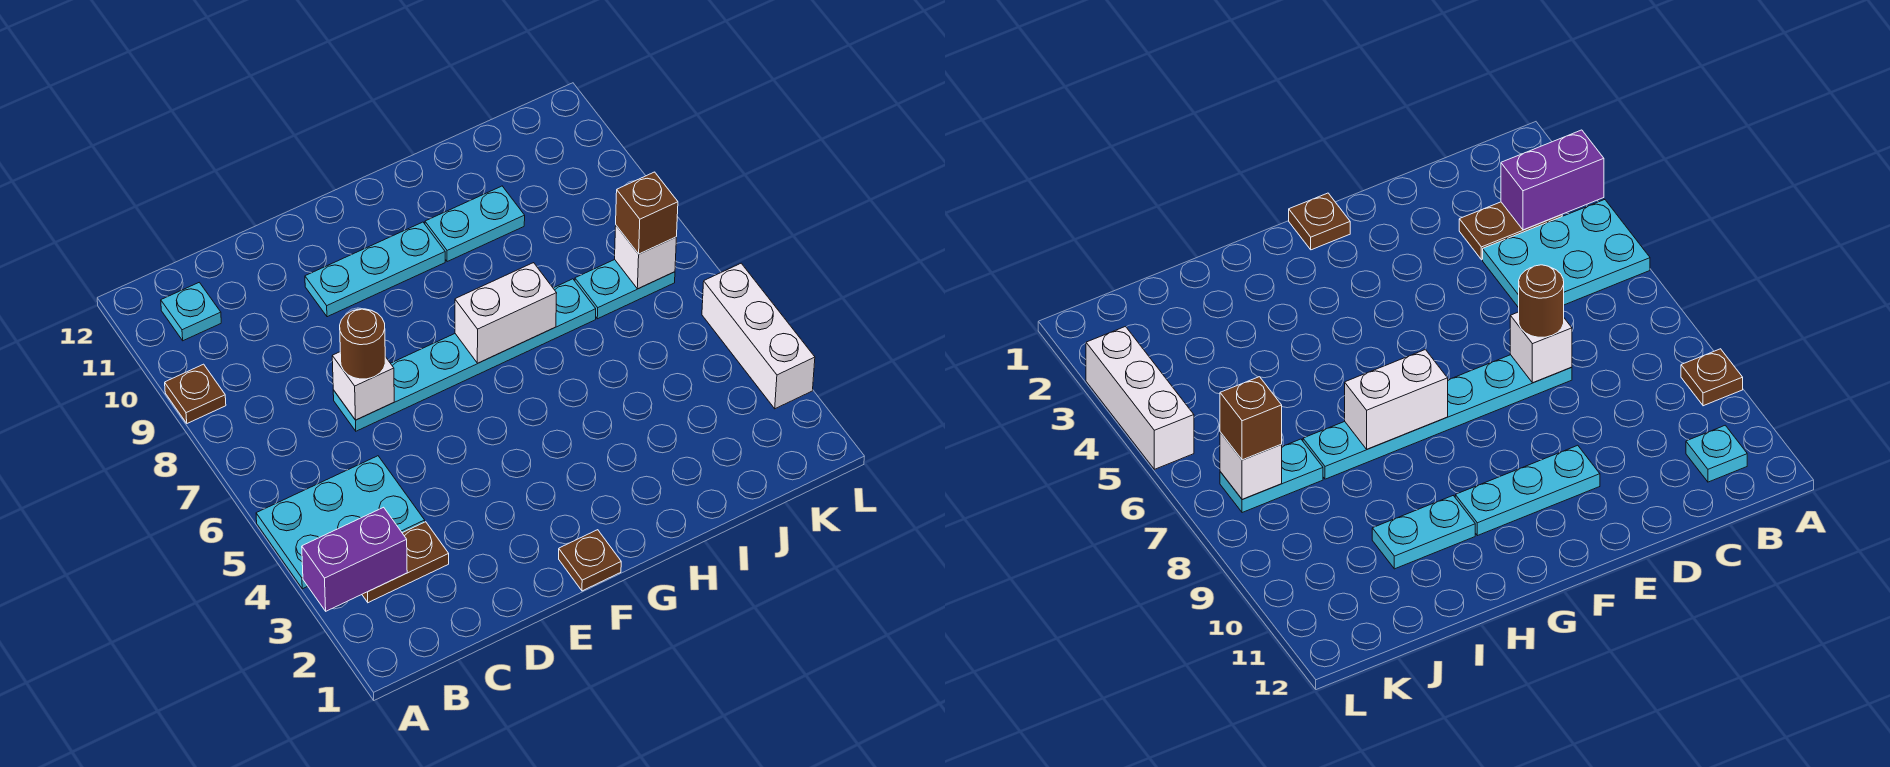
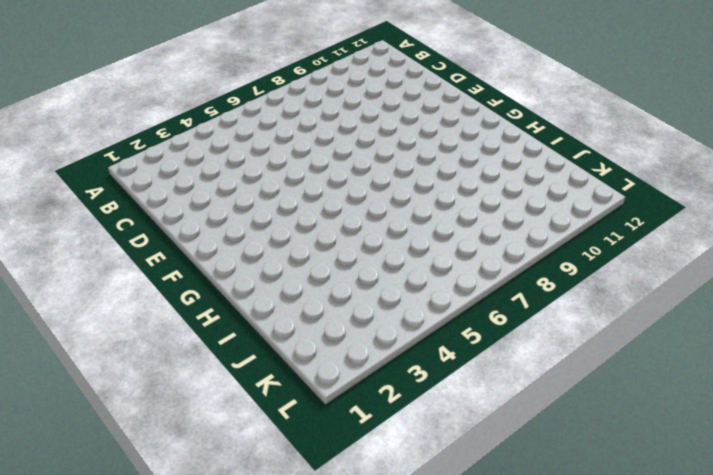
none -> cyan 2x3 plate [256,456,425,589]
none -> brown 1x1 plate [165,364,226,423]
none -> brown 1x2 plate [362,522,449,603]

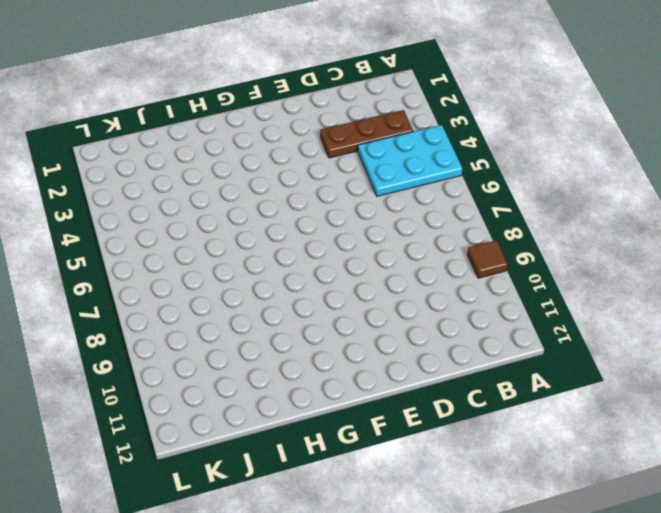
brown 1x1 tile [467,240,508,278] -> brown 1x1 plate [165,364,226,423]
brown 1x3 plate [320,110,413,158] -> brown 1x2 plate [362,522,449,603]
none -> cyan 1x1 plate [161,282,221,341]
none -> cyan 1x6 plate [333,279,596,431]
none -> cyan 1x3 plate [305,222,445,317]

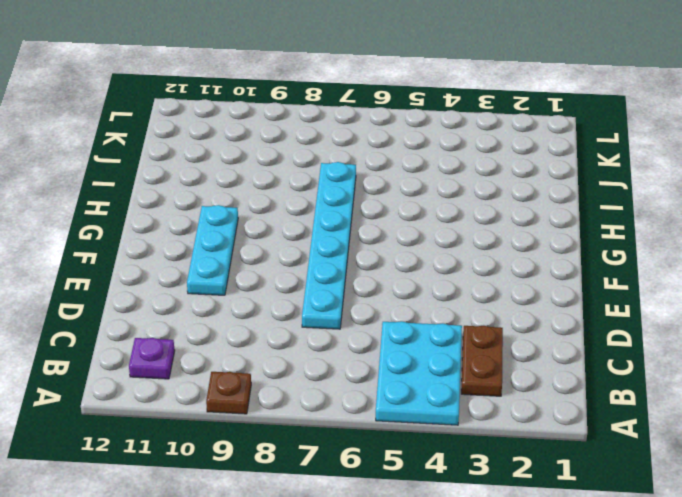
purple 1x1 plate [129,338,175,379] -> cyan 1x1 plate [161,282,221,341]
none -> brown 1x1 plate [559,530,621,591]
none -> cyan 1x2 plate [425,186,525,262]
none -> cyan 1x2 plate [575,260,675,319]

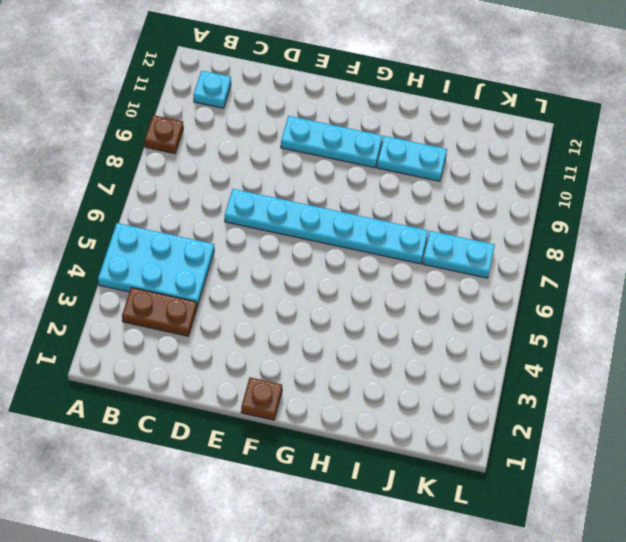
none -> white 1x3 brick [702,263,815,409]
none -> purple 1x2 brick [302,507,407,611]
none -> white 1x1 brick [332,352,394,420]

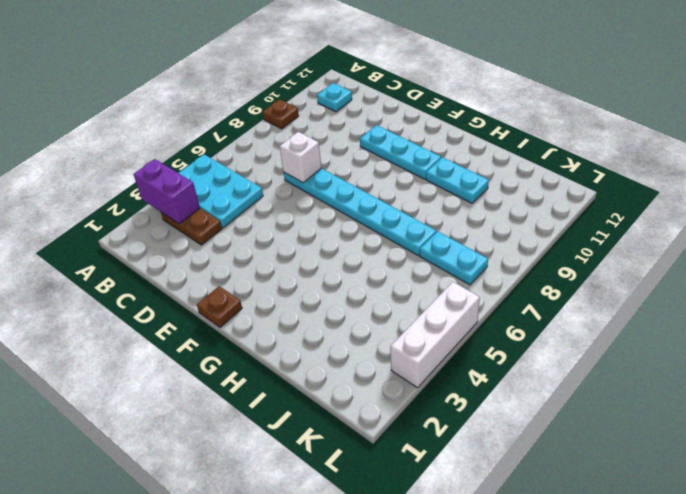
none -> white 1x2 brick [455,263,557,363]
none -> white 1x1 brick [615,226,677,289]
none -> brown 1x1 round brick [340,309,385,379]

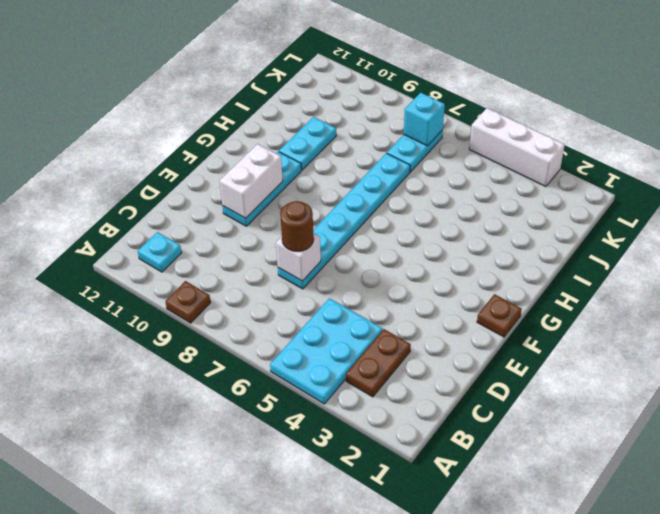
white 1x2 brick [219,144,283,218] -> white 1x2 brick moved to [455,263,557,363]
cyan 1x1 brick [404,93,445,146] -> white 1x1 brick [615,226,677,289]
none -> purple 1x2 brick [302,507,407,611]
none -> brown 1x1 brick [616,172,678,254]

